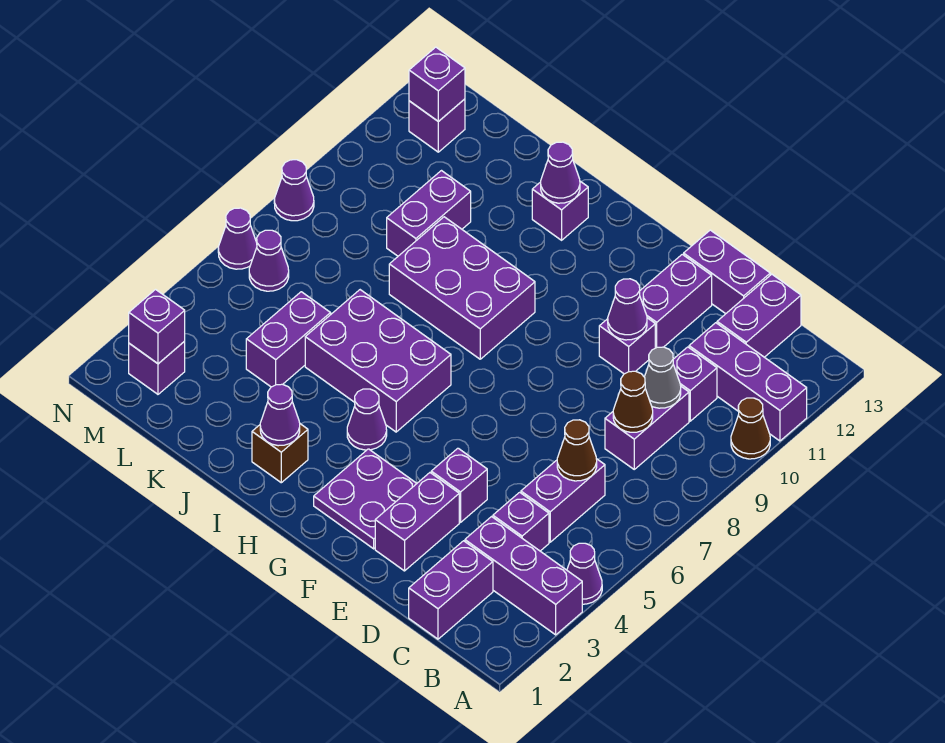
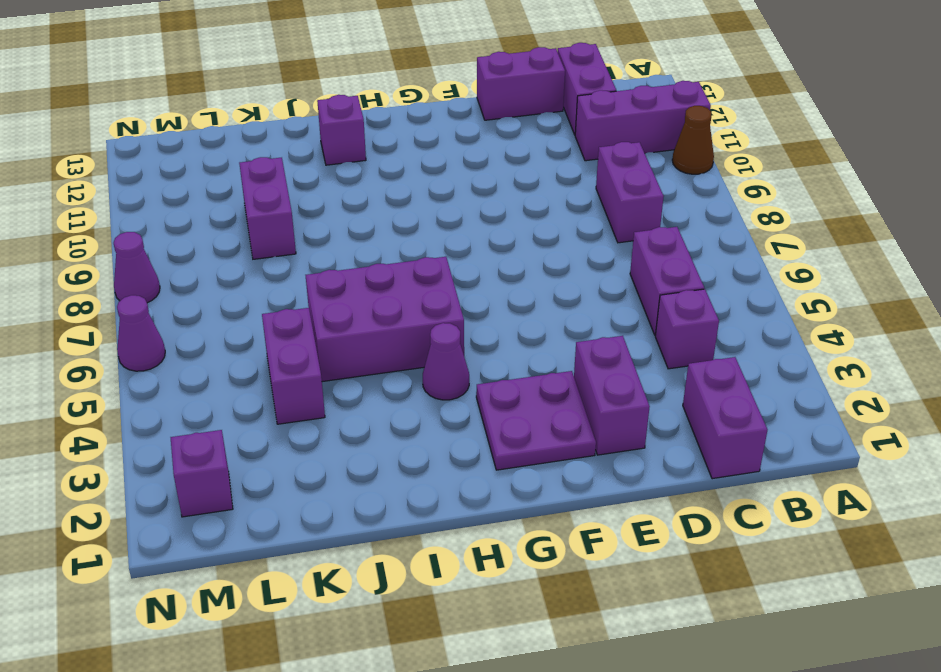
none -> purple 1x3 brick [465,517,582,635]
none -> purple 1x1 cone [567,543,602,604]
none -> purple 1x1 brick [673,347,717,421]
none -> purple 1x1 brick [431,448,487,522]

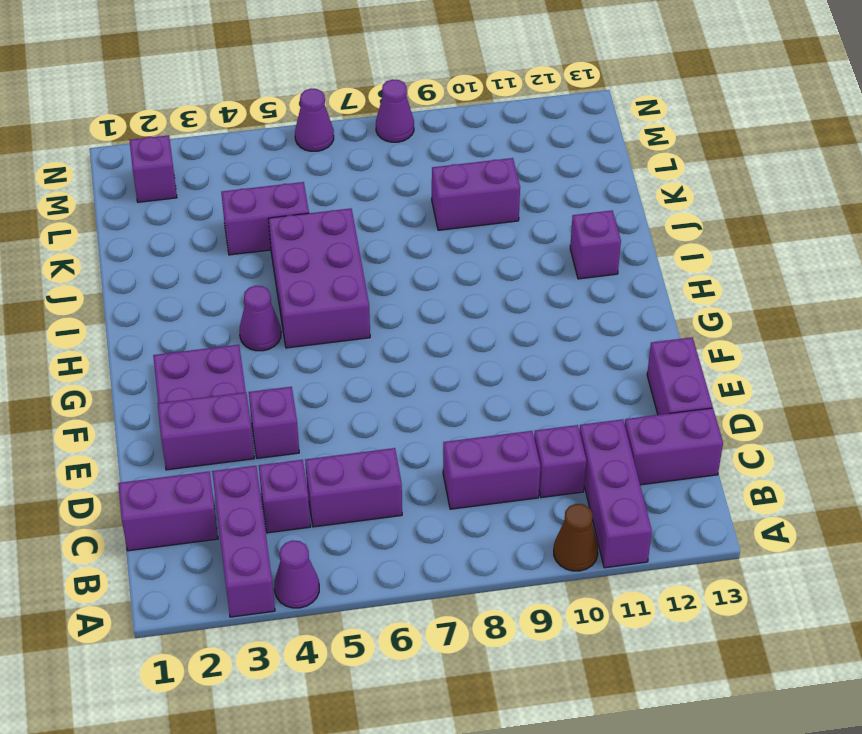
none -> purple 1x1 brick [599,318,655,374]
none -> purple 1x2 brick [640,254,712,348]
none -> purple 2x3 brick [389,217,535,359]
none -> brown 1x1 brick [252,424,308,483]

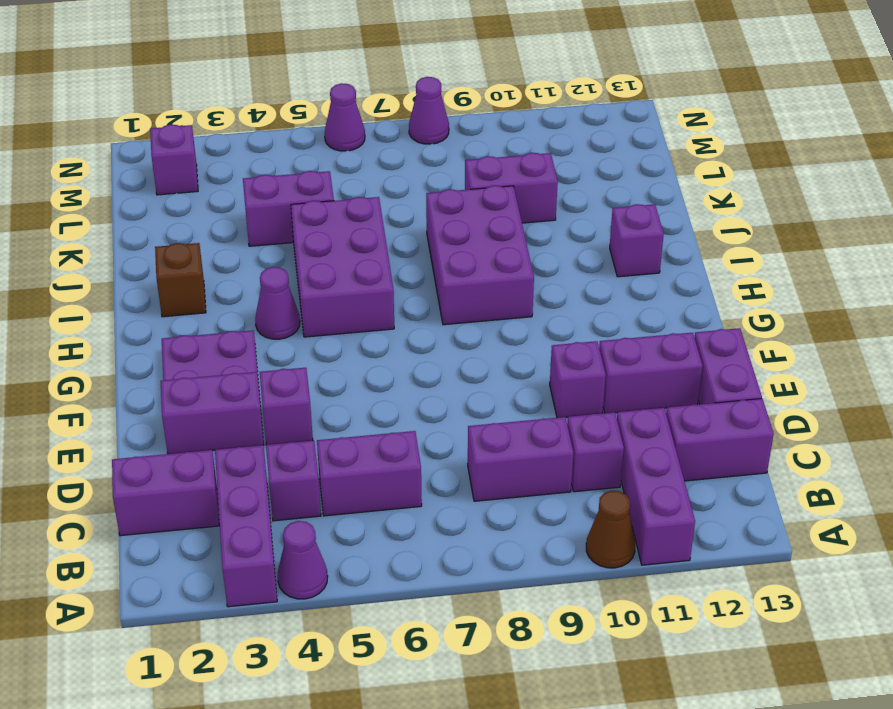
none -> purple 1x1 cone [249,230,289,291]
none -> purple 1x1 brick [409,99,465,152]
none -> brown 1x1 cone [557,420,597,481]
none -> brown 1x1 cone [613,371,653,432]

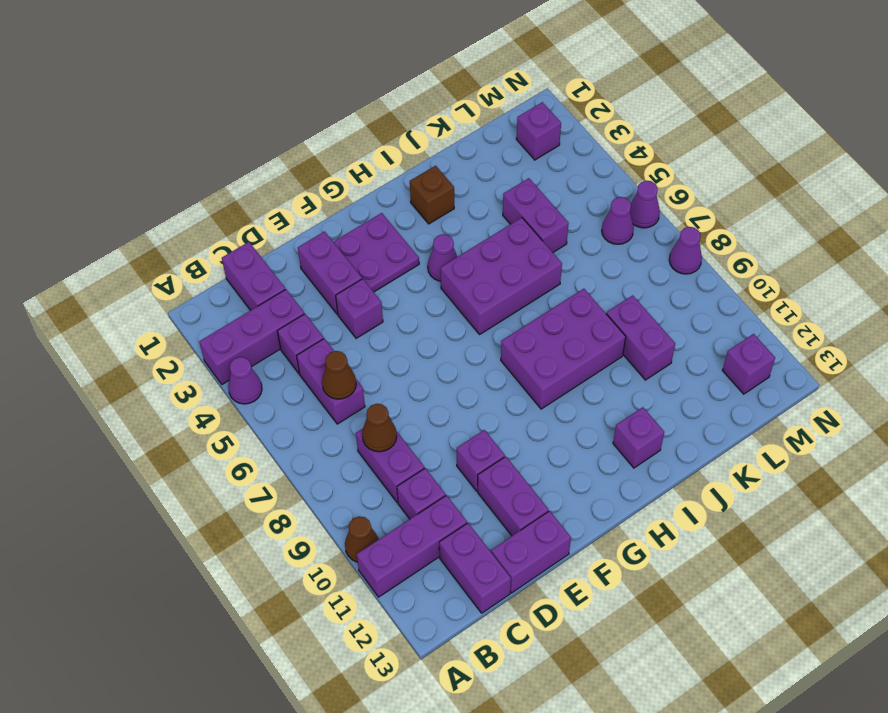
none -> grey 1x1 cone [645,347,681,408]
none -> purple 1x1 cone [608,279,647,340]
none -> purple 1x1 cone [260,384,300,446]
none -> purple 1x1 cone [541,142,580,203]

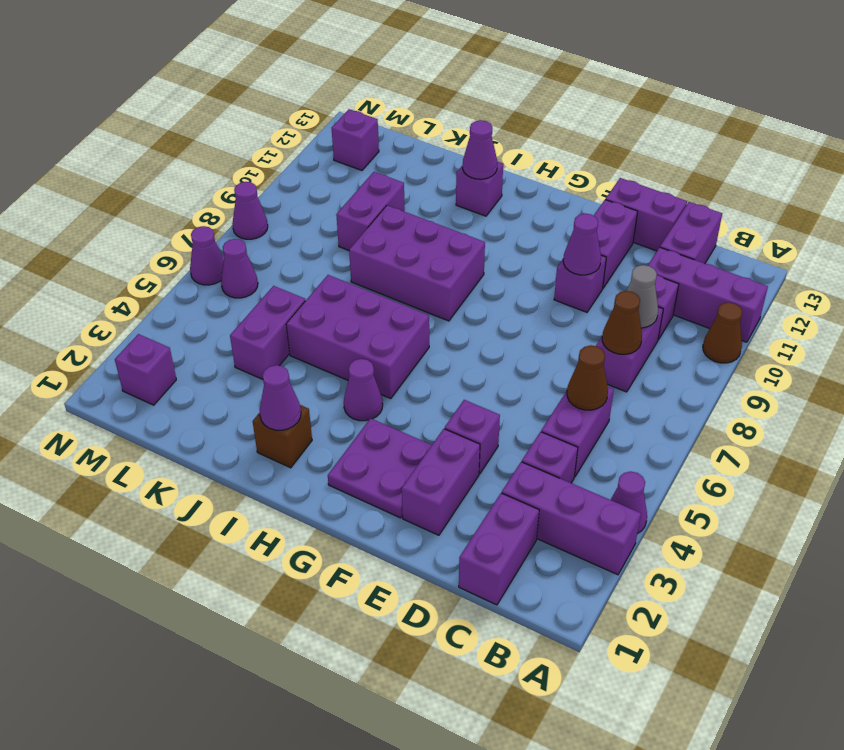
none -> purple 1x1 brick [129,290,185,364]
none -> purple 1x1 brick [409,47,465,121]

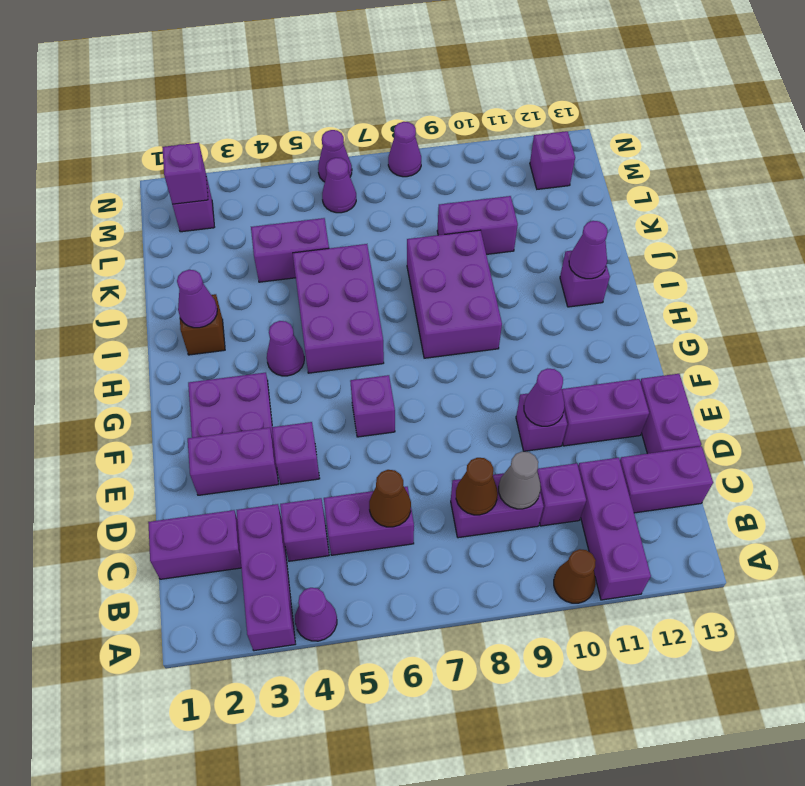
purple 1x1 brick [350,375,395,437] -> purple 1x1 brick moved to [409,47,465,121]

